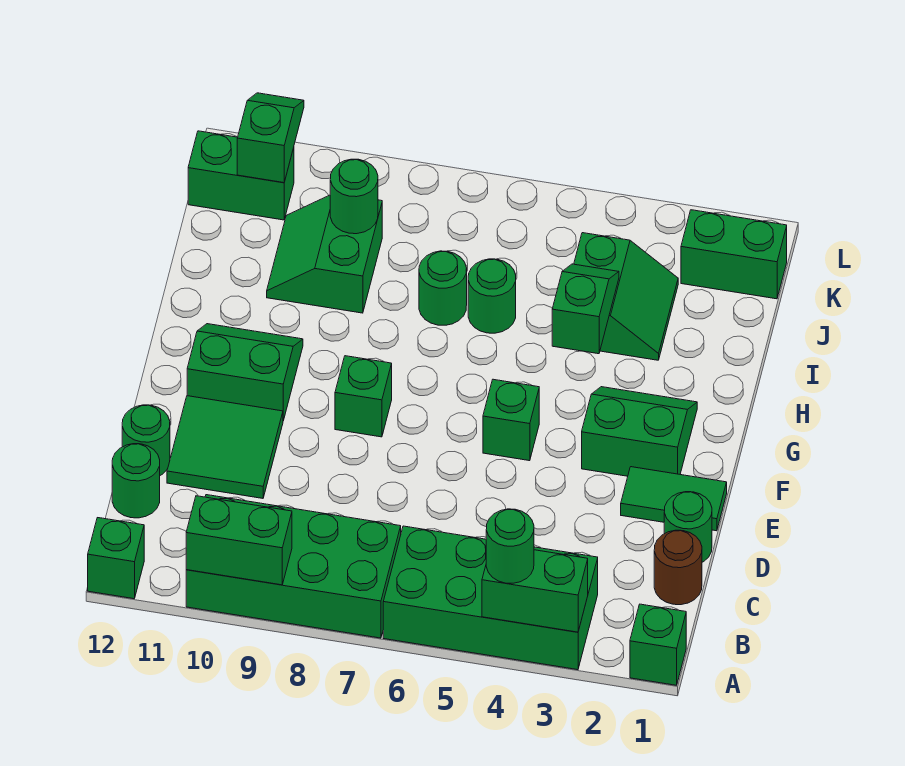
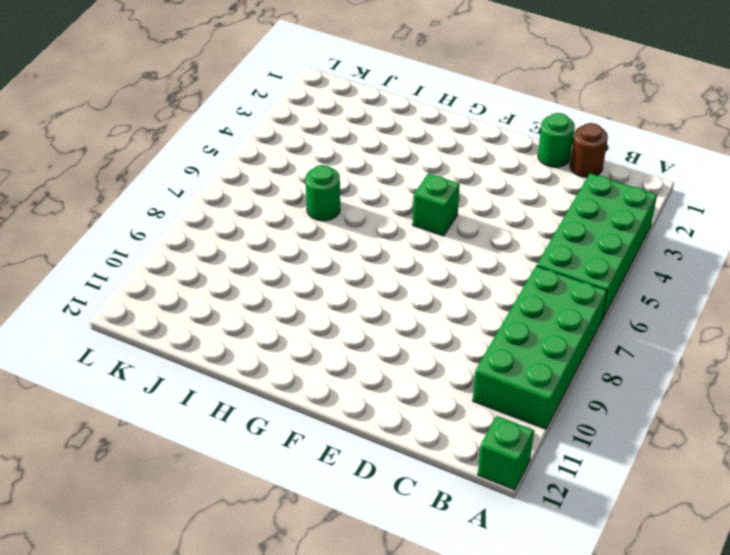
none -> green 1x1 brick [630,604,686,685]
none -> green 1x1 round brick [112,444,160,518]
none -> green 2x2 tile [167,396,283,498]

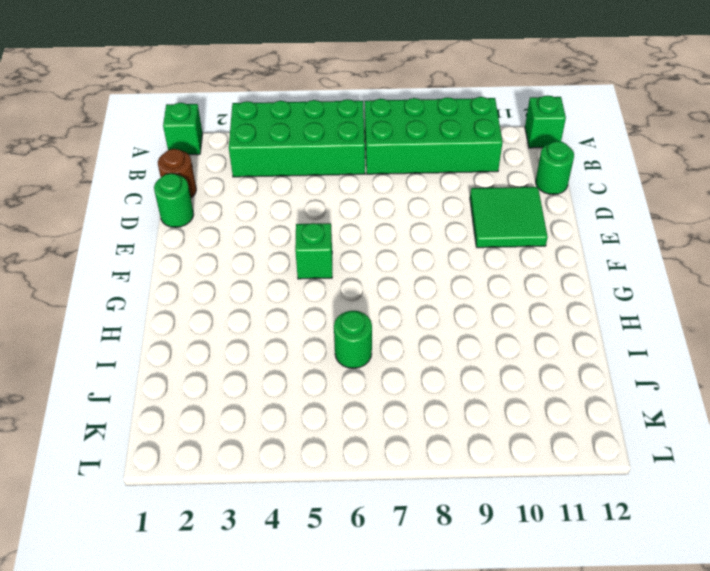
none -> green 1x1 round brick [122,405,170,475]
none -> green 1x2 tile [621,467,727,531]
none -> green 2x2 slope [582,387,697,476]

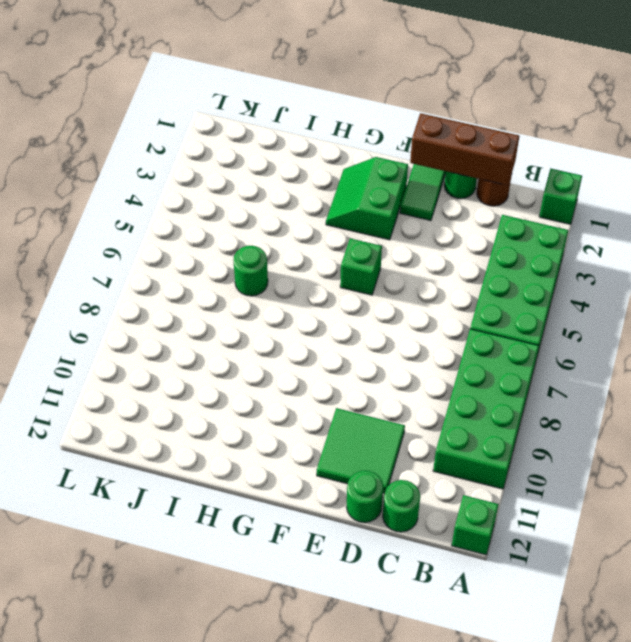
brown 1x3 brick [410,113,519,185] -> none
none -> green 1x1 brick [335,356,392,437]
none -> green 2x2 slope [187,324,303,421]
none -> green 2x2 slope [574,233,678,360]

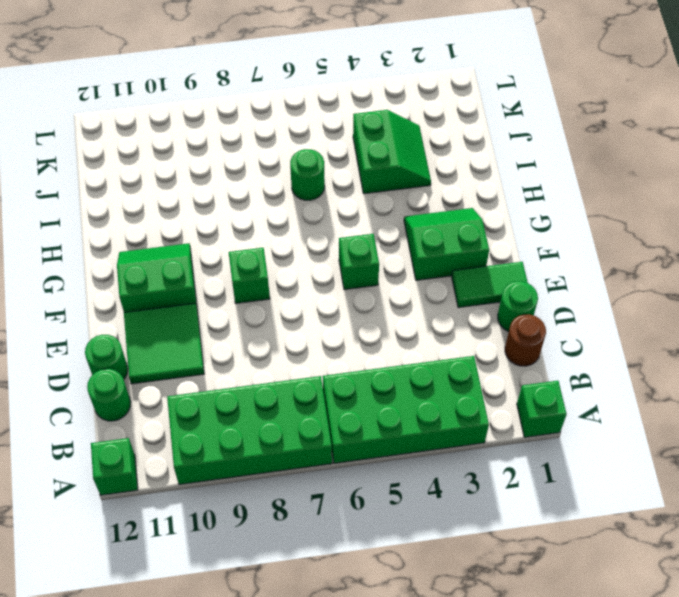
none -> green 1x1 round brick [419,251,467,325]
none -> green 2x2 slope [267,195,382,313]
none -> green 1x2 brick [681,210,787,299]

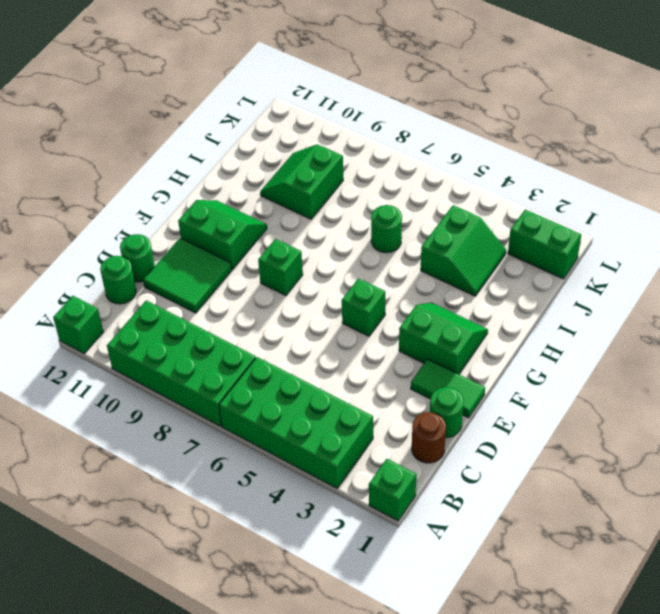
none -> green 1x1 round brick [419,251,467,325]
none -> green 1x2 brick [188,131,294,220]
none -> green 1x2 brick [482,550,588,632]

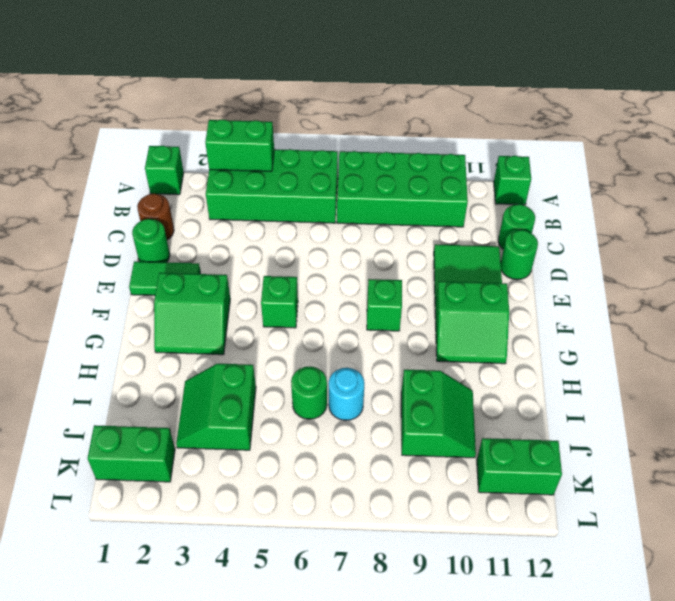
cyan 1x1 round brick [329,368,364,421] -> green 1x1 round brick [419,251,467,325]
none -> green 1x2 brick [186,496,292,585]
none -> green 1x2 slope [552,264,619,354]
none -> green 1x1 round brick [330,159,378,234]

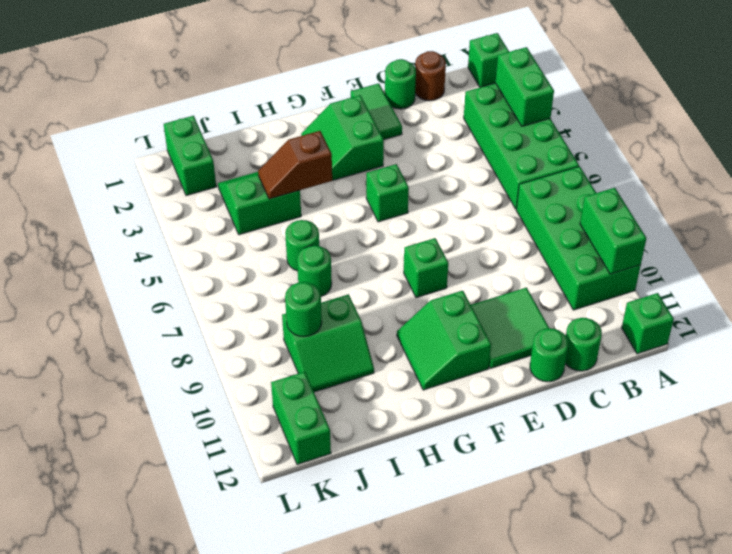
brown 1x2 slope [258,131,332,199] -> green 1x2 slope [552,264,619,354]
none -> green 1x2 slope [237,93,304,183]
none -> green 1x1 round brick [486,509,534,583]

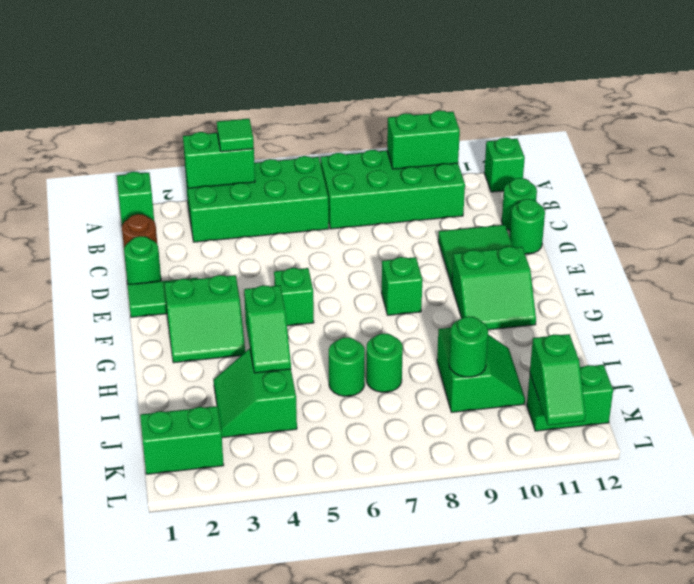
green 1x1 tile [217,119,254,152] -> green 1x1 round brick [486,509,534,583]

